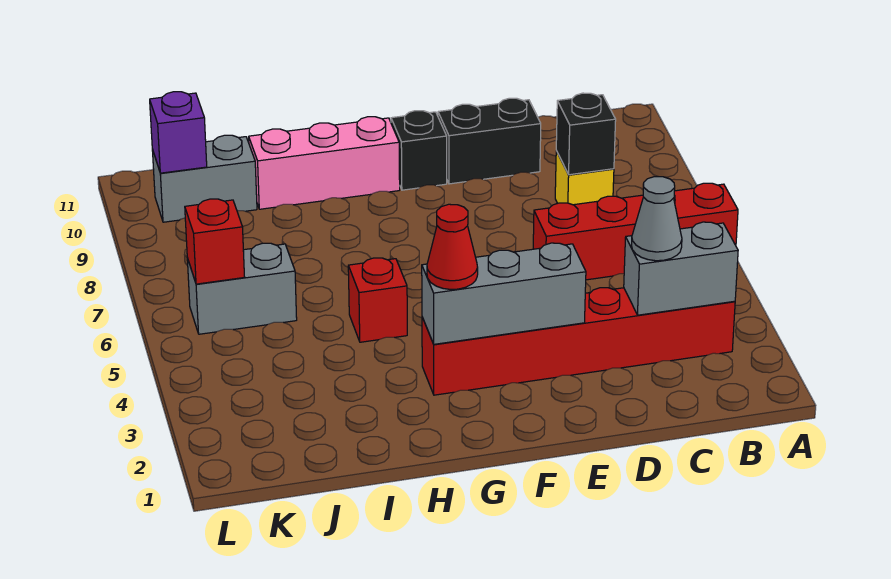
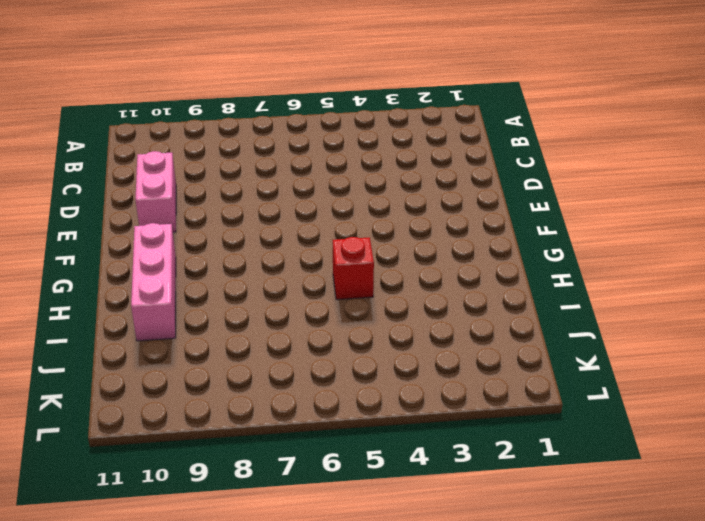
pink 1x2 brick [136,151,176,232] -> black 1x2 brick [438,98,541,184]
none -> red 1x4 brick [533,183,738,280]
none -> red 1x6 brick [422,288,735,395]
none -> yellow 1x1 brick [555,151,614,205]

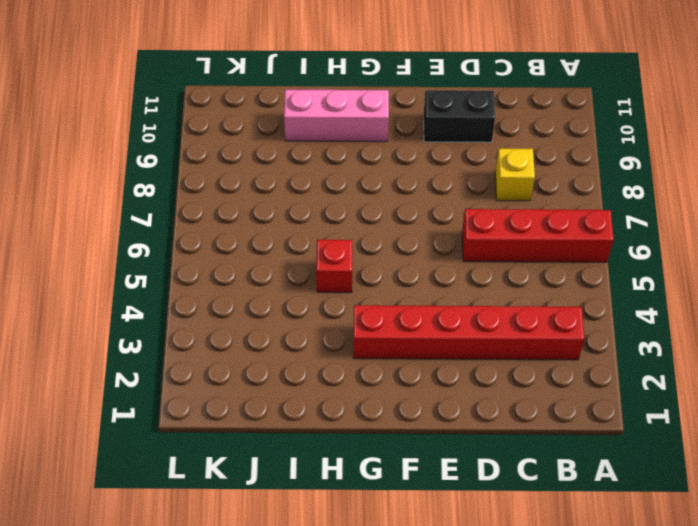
none -> black 1x1 brick [391,111,447,190]
none -> grey 1x2 brick [187,243,297,334]
none -> grey 1x2 brick [152,135,257,222]

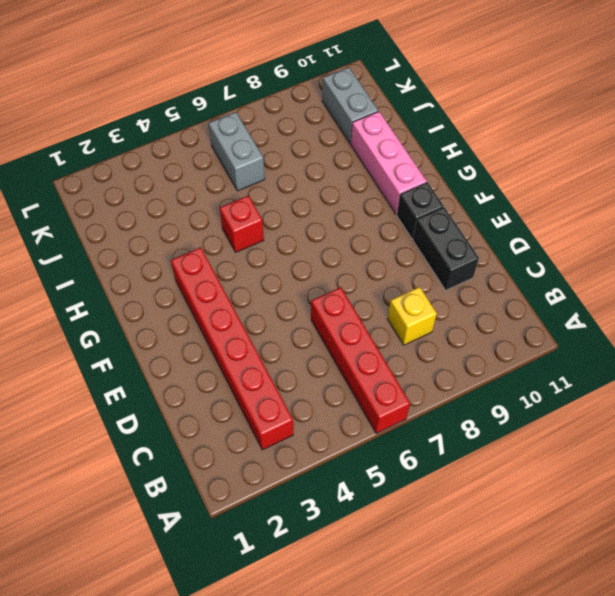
none -> grey 1x2 brick [624,222,738,315]
none -> black 1x1 brick [556,93,616,175]
none -> grey 1x3 brick [422,243,586,344]

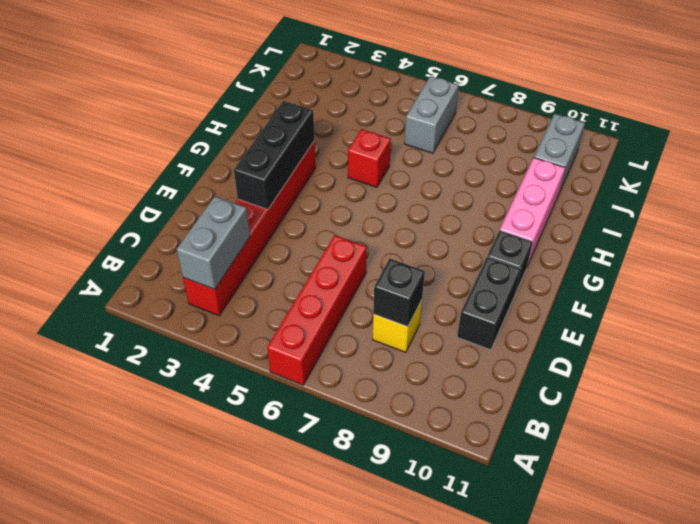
black 1x3 brick [234,101,315,209] -> grey 1x3 brick [422,243,586,344]
none -> red 1x1 brick [185,199,244,284]
none -> purple 1x1 brick [150,92,207,173]
none -> grey 1x1 cone [632,177,682,261]

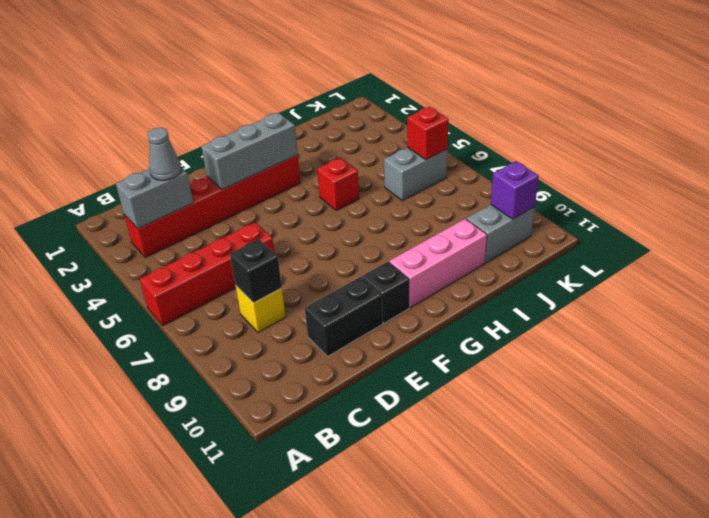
none -> red 1x1 cone [427,204,478,289]

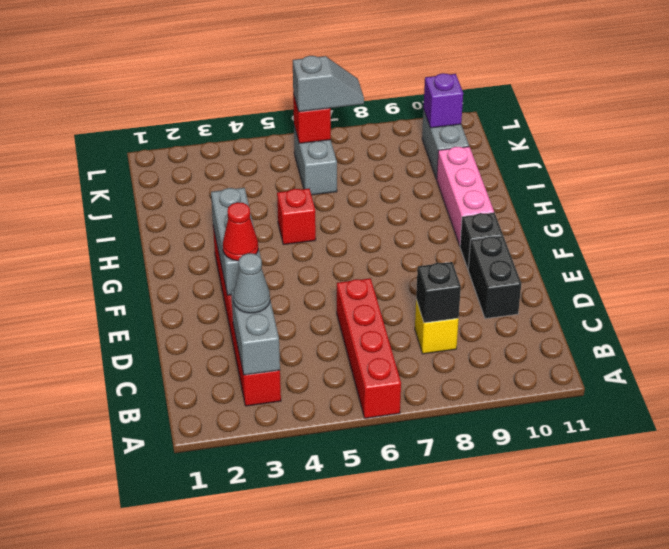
red 1x1 cone [223,202,258,261] -> red 1x1 cone moved to [427,204,478,289]
grey 1x2 slope [293,56,364,112] -> none

